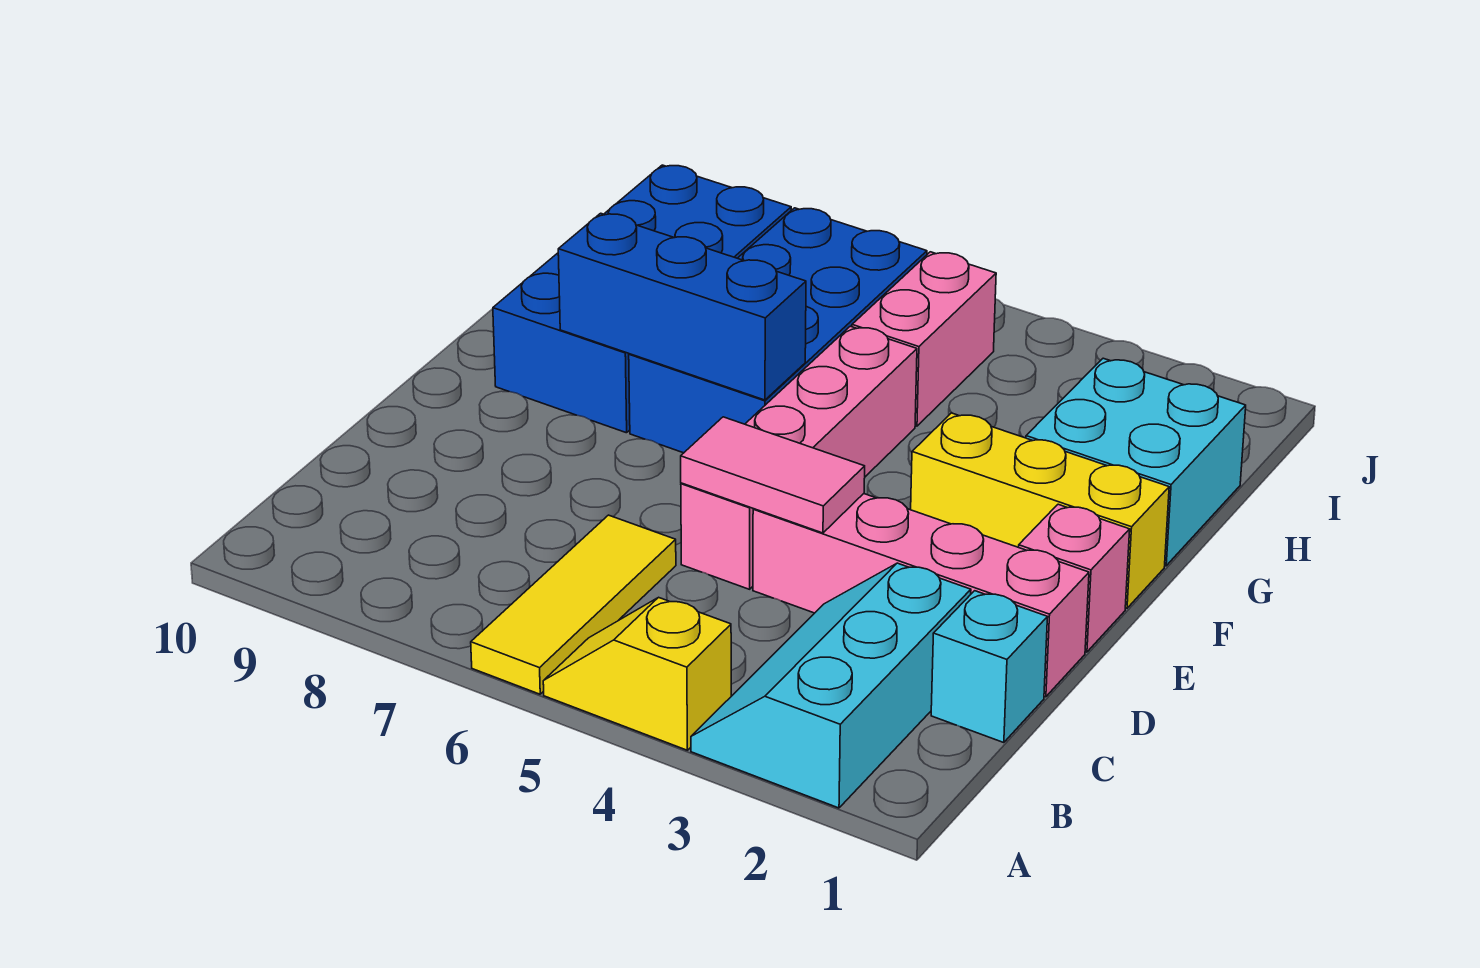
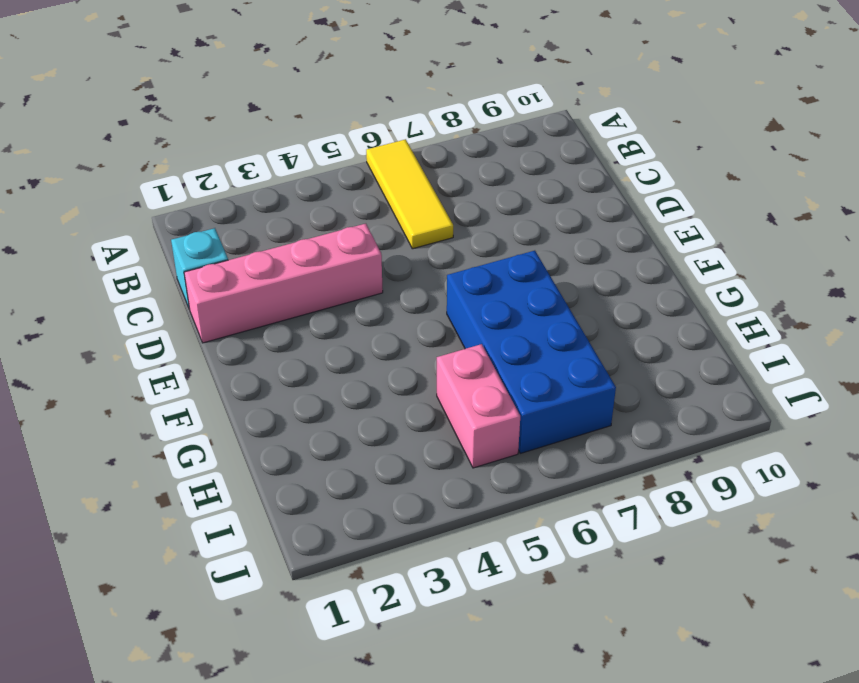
none -> cyan 2x3 slope [691,563,971,808]
none -> yellow 1x2 slope [543,597,731,750]
none -> pink 1x4 brick [681,326,917,589]

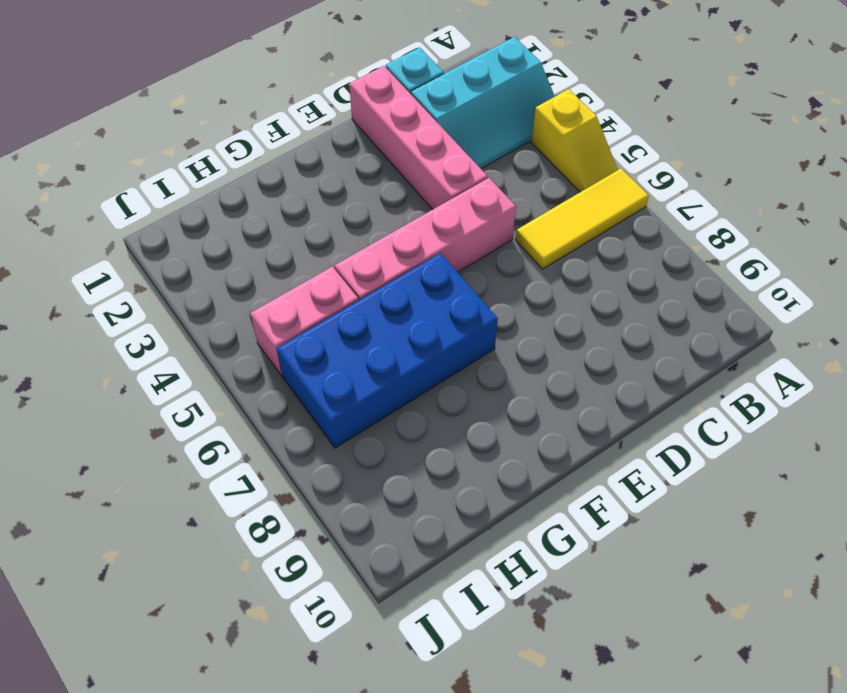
none -> pink 1x1 brick [1019,504,1130,652]
none -> yellow 1x3 brick [911,413,1169,608]
none -> blue 2x4 brick [493,165,791,433]

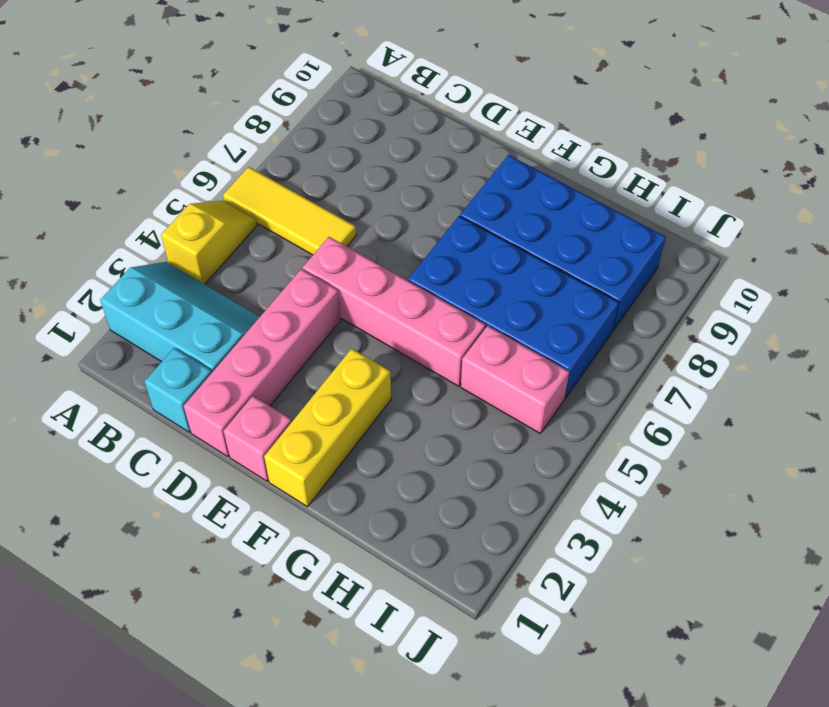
none -> cyan 2x2 brick [1026,358,1246,566]
none -> pink 1x2 tile [681,417,865,533]
none -> blue 1x3 brick [558,213,806,400]

